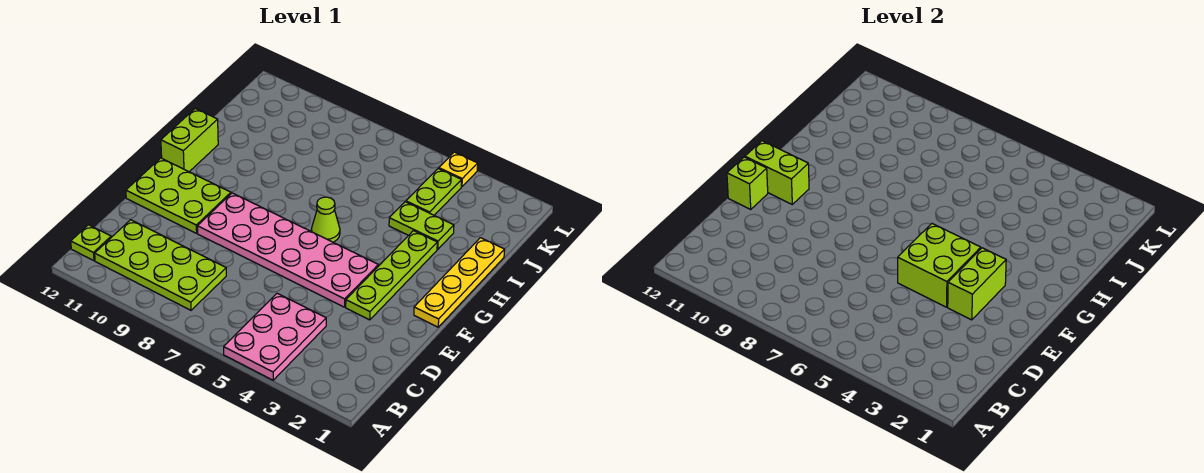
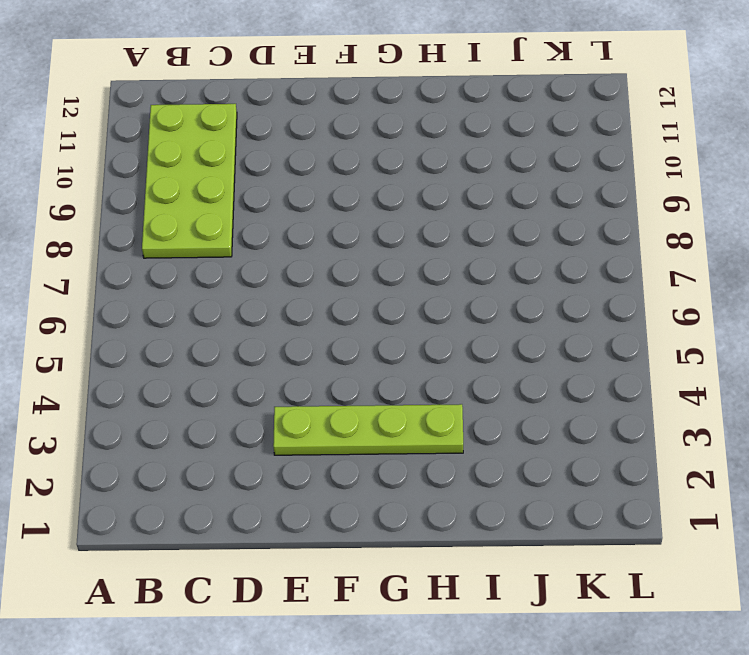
none -> pink 2x3 plate [224,293,326,380]
none -> lime 1x1 plate [71,225,111,261]
none -> pink 2x6 plate [198,193,378,307]

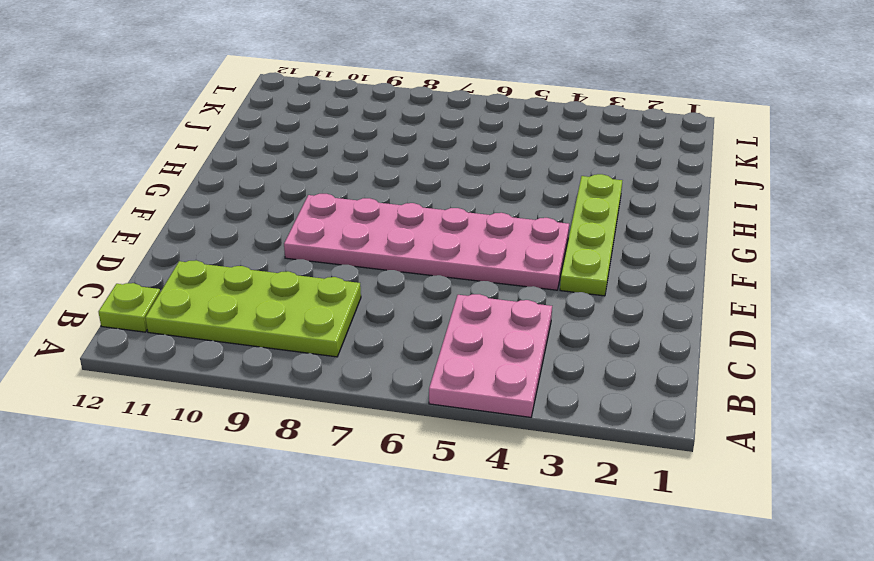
none -> lime 2x3 plate [126,158,231,233]
none -> yellow 1x4 plate [414,238,505,327]
none -> lime 1x1 cone [311,197,340,242]

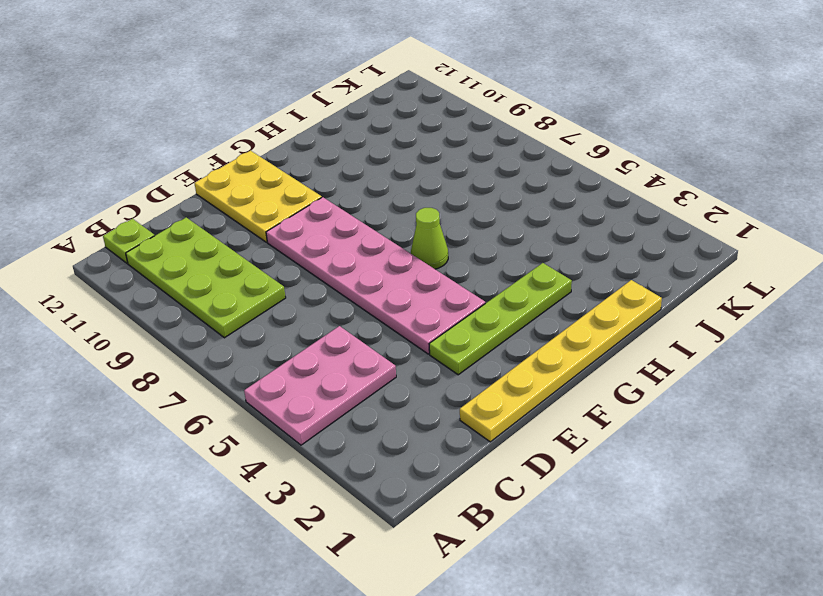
yellow 1x6 plate [460,280,662,442] -> yellow 1x4 plate [414,238,505,327]
yellow 2x3 plate [194,151,322,242] -> lime 2x3 plate [126,158,231,233]
none -> lime 1x2 brick [161,108,218,172]
none -> lime 1x2 plate [389,202,454,249]
none -> lime 1x2 plate [406,168,462,215]

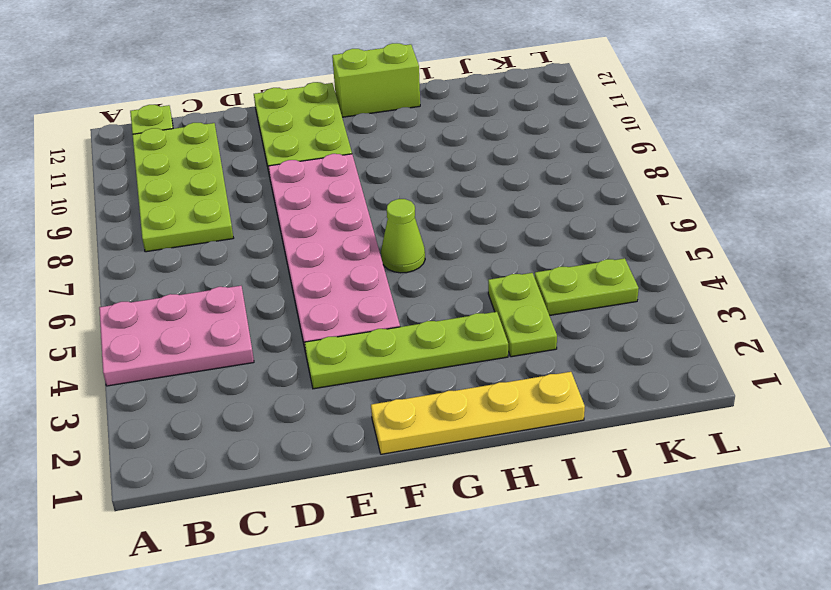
none -> yellow 1x1 plate [439,152,478,187]
none -> lime 1x2 brick [948,248,1006,320]
none -> lime 2x2 brick [898,224,981,307]

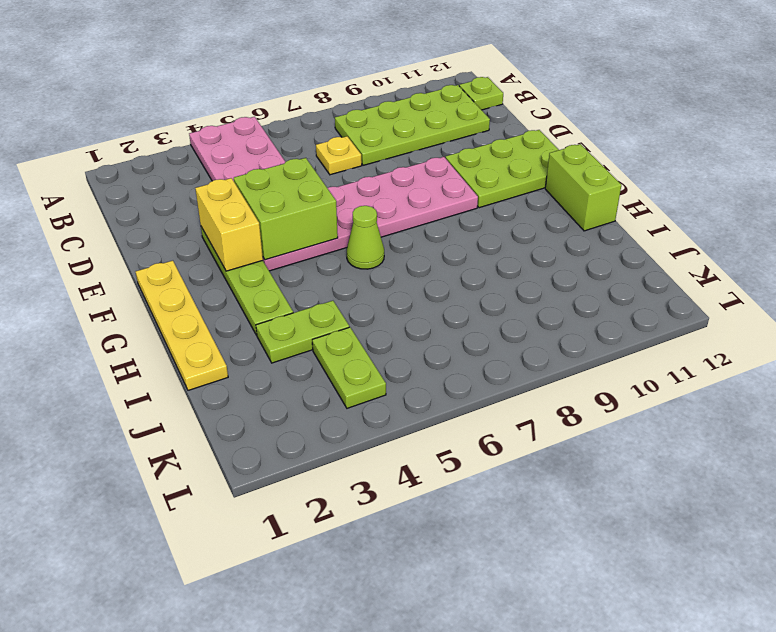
yellow 1x1 plate [316,136,362,175] -> yellow 1x1 plate moved to [439,152,478,187]
yellow 1x2 brick [195,178,263,271] -> lime 1x2 brick [948,248,1006,320]
none -> lime 1x1 brick [727,157,768,209]
none -> lime 1x2 brick [745,141,809,204]

